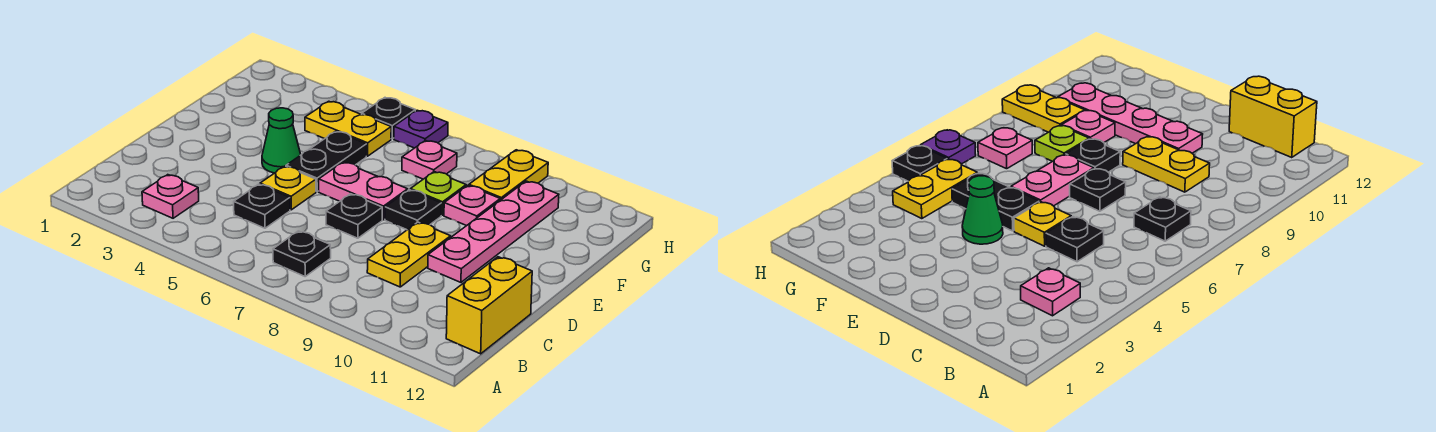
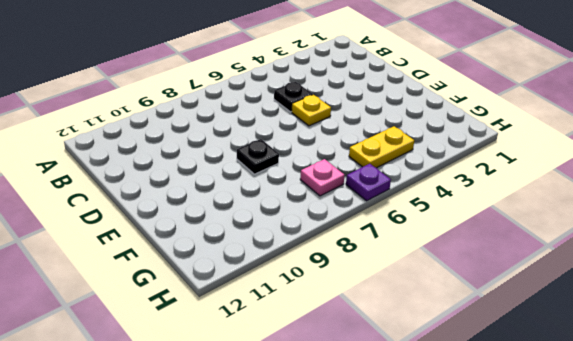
none -> pink 1x1 plate [142,175,199,218]
none -> black 1x1 plate [273,231,331,276]
none -> yellow 1x2 brick [446,257,532,354]

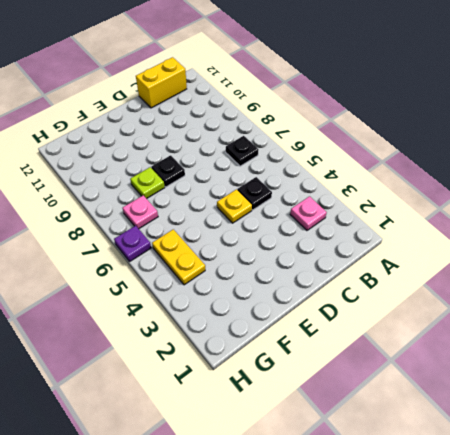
none -> yellow 1x2 plate [367,222,451,287]
none -> black 1x1 plate [326,194,382,238]
none -> pink 1x4 plate [428,181,559,282]

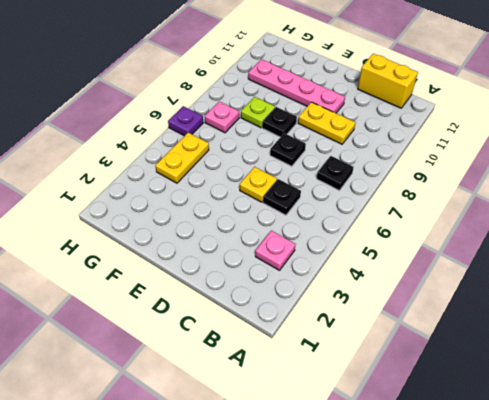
none -> green 1x1 cone [262,108,301,173]
none -> black 1x2 plate [286,131,367,192]
none -> pink 1x2 plate [319,162,408,220]

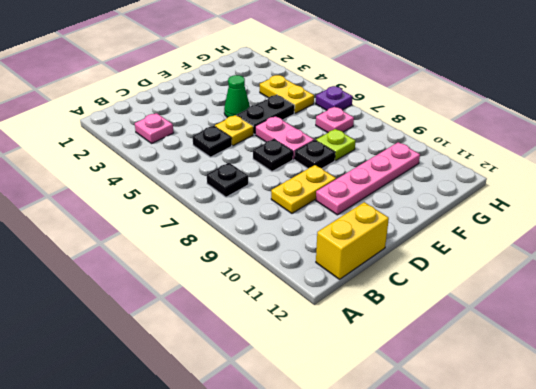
none -> pink 1x1 plate [444,185,500,226]
none -> yellow 1x2 plate [469,150,548,200]
none -> black 1x1 plate [362,98,415,139]

